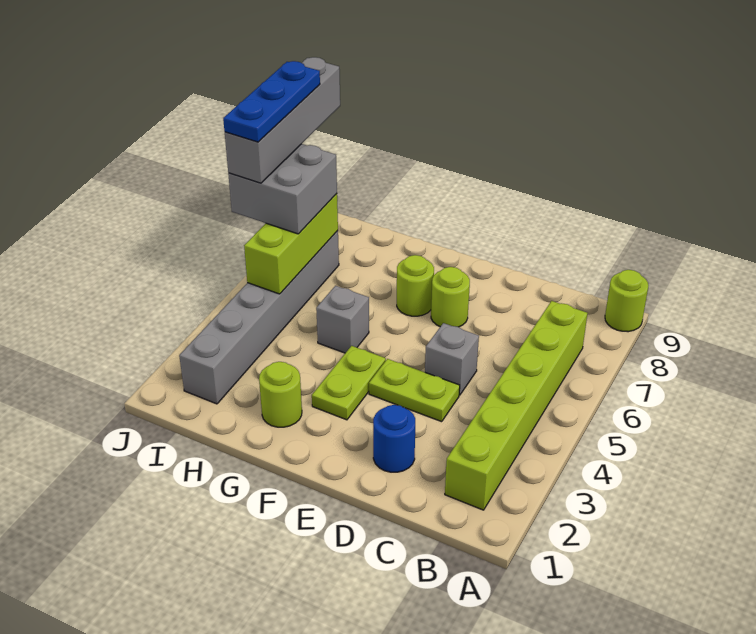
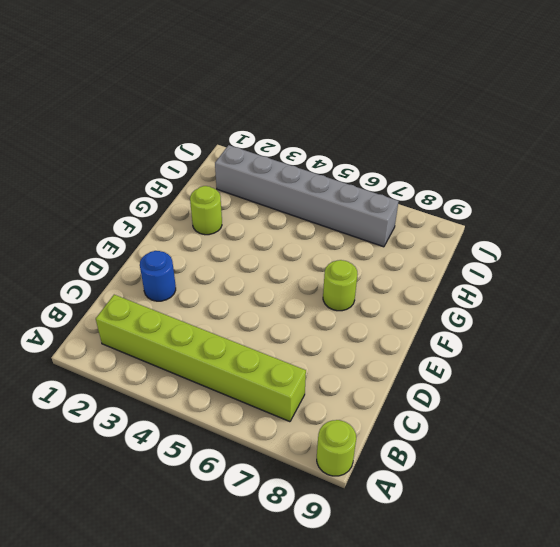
none -> lime 1x2 plate [369,359,460,422]
none -> grey 1x1 brick [425,323,479,395]
none -> lime 1x1 round brick [431,267,470,327]

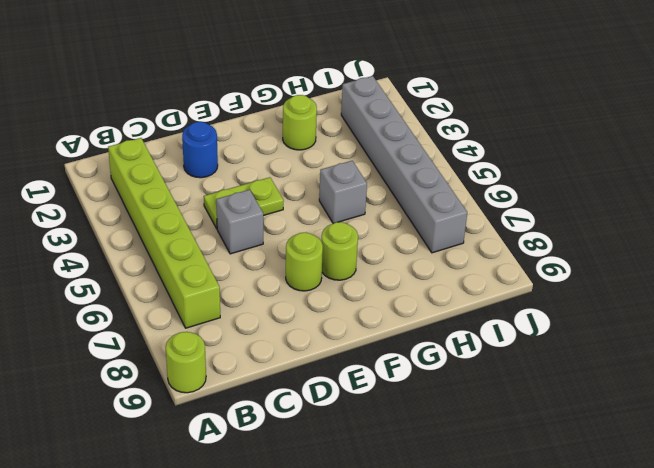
none -> lime 1x2 plate [312,346,386,420]
none -> lime 1x3 brick [244,194,338,294]
none -> grey 2x2 brick [228,144,337,234]

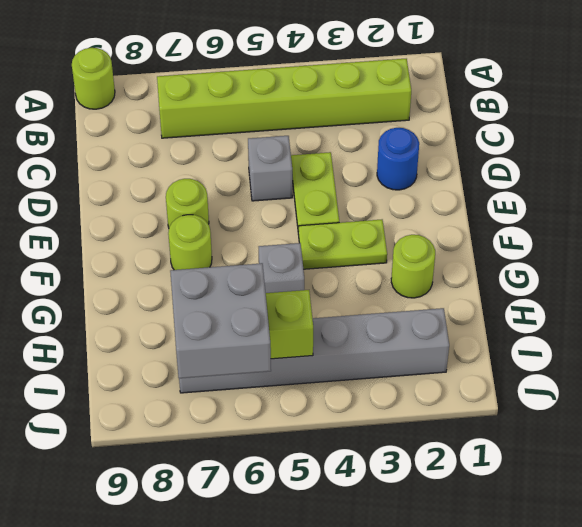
none -> grey 1x4 brick [225,57,340,183]
none -> blue 1x3 plate [223,61,320,142]

